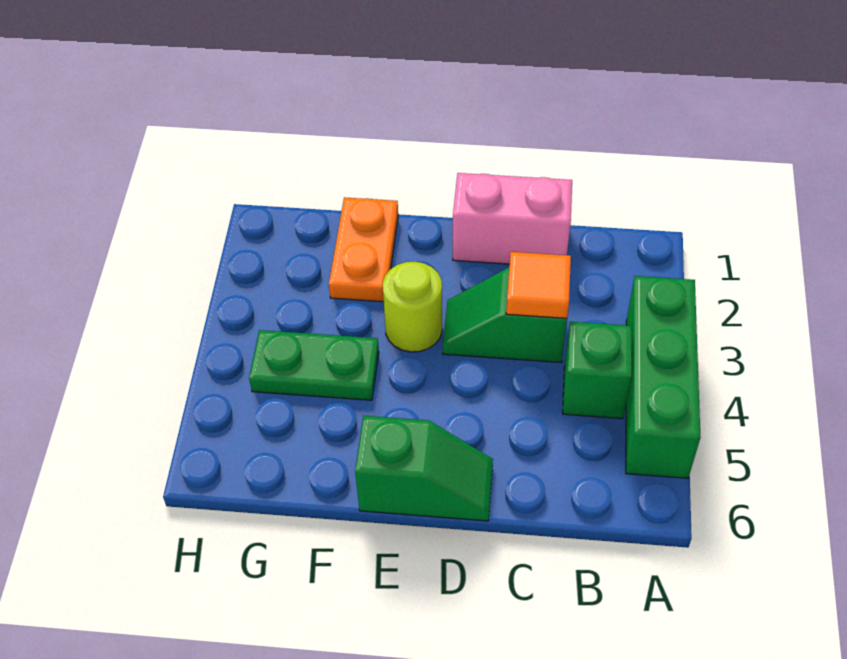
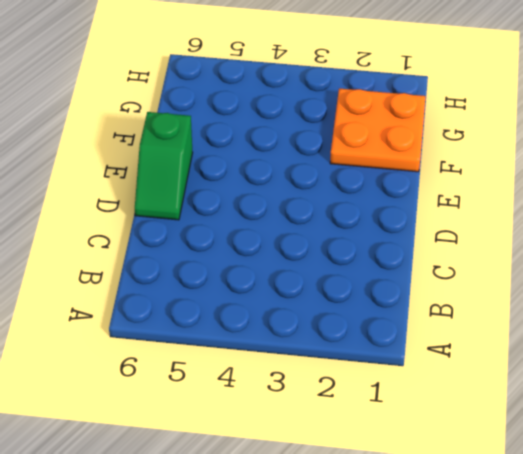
orange 2x2 plate [330,88,426,172] -> orange 1x2 plate [329,197,398,302]
none -> green 1x3 brick [626,276,701,478]
none -> green 1x1 brick [563,322,632,419]

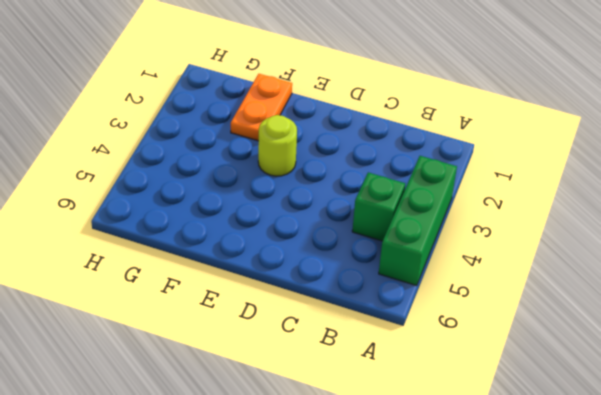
none -> pink 1x2 brick [453,173,572,264]
none -> green 1x2 slope [443,268,567,362]

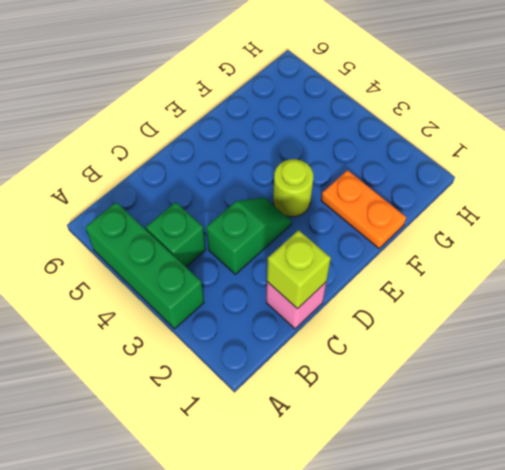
pink 1x1 brick [266,282,326,329] -> pink 1x2 brick [453,173,572,264]
lime 1x1 brick [267,230,331,309] -> none
none -> green 1x2 slope [355,416,493,521]
none -> green 1x2 plate [249,330,379,400]

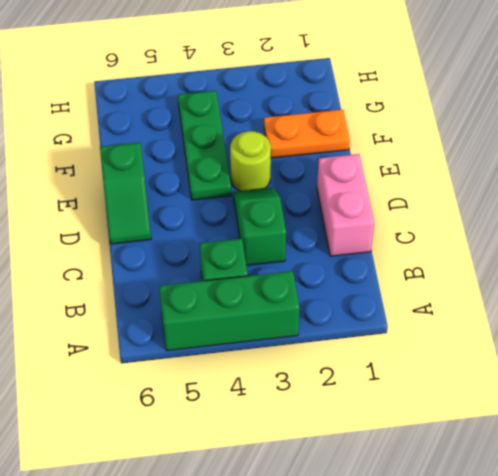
green 1x3 plate [178,91,231,200] -> green 1x2 plate [249,330,379,400]
none -> orange 1x1 tile [506,252,571,318]

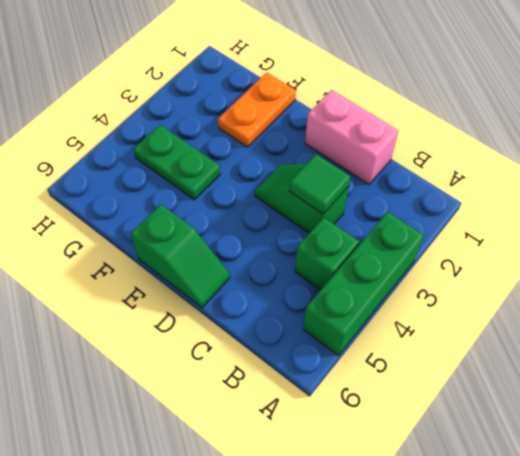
green 1x1 tile [289,154,351,214] -> orange 1x1 tile [506,252,571,318]
none -> lime 1x1 round brick [383,262,442,352]

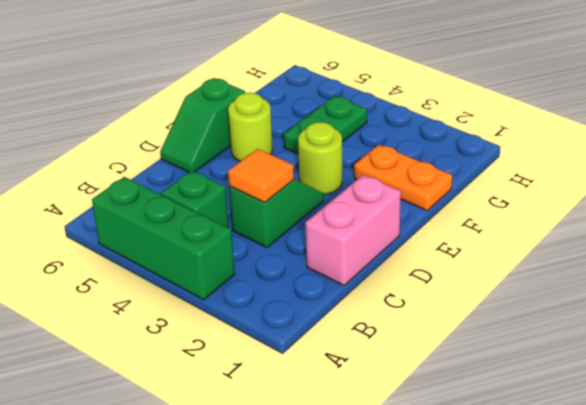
lime 1x1 round brick [228,93,272,161] -> none

